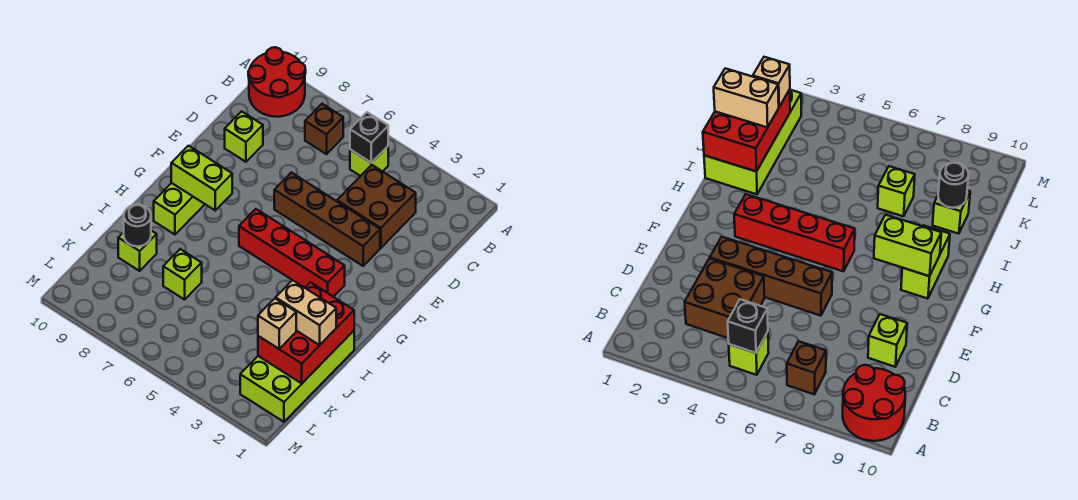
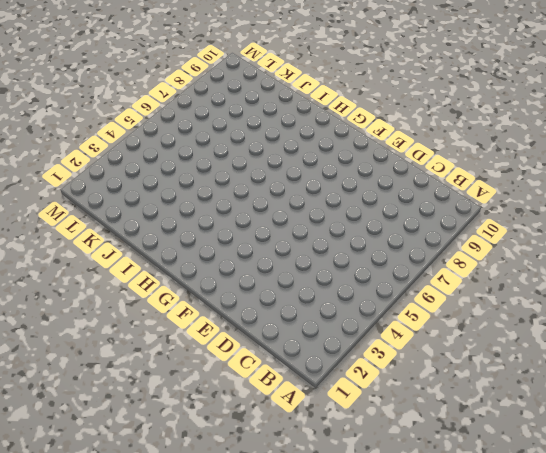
none -> red 2x2 round brick [248,47,306,117]
none -> lime 1x1 brick [350,147,388,176]
none -> brown 1x1 brick [305,104,343,154]

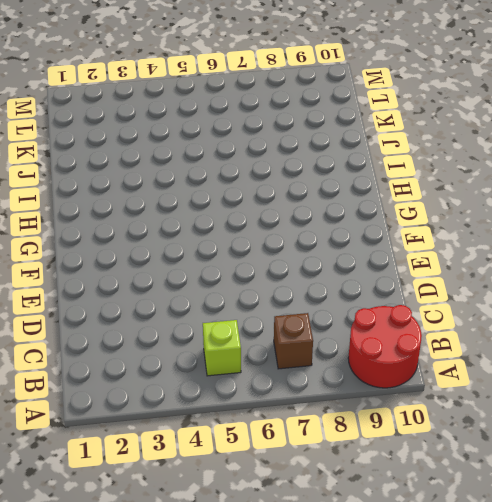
none -> brown 2x2 brick [337,165,416,248]
none -> lime 1x1 brick [225,111,263,162]
none -> brown 1x4 brick [274,172,380,266]

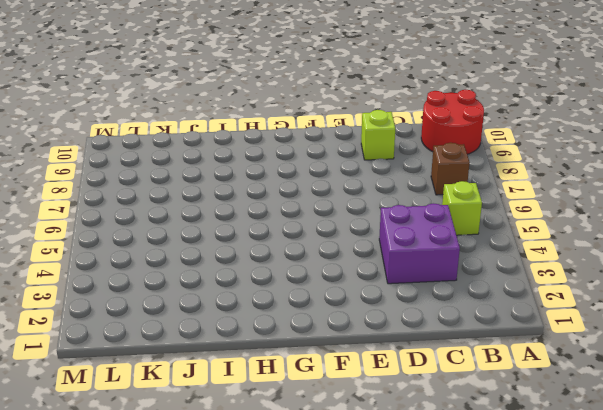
purple 2x2 brick [379,203,460,284] -> brown 2x2 brick [337,165,416,248]
none -> brown 1x4 brick [274,172,380,266]
none -> red 1x4 brick [239,209,345,297]
none -> lime 1x2 brick [154,183,205,234]

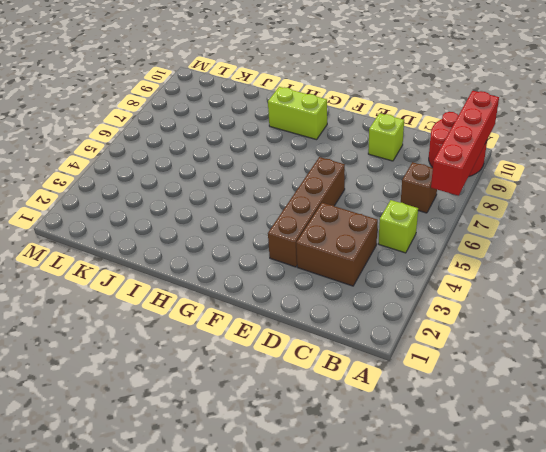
red 1x4 brick [431,91,499,196] -> red 1x4 brick moved to [239,209,345,297]
none -> lime 2x4 brick [240,331,354,422]
none -> lime 1x1 brick [163,249,202,300]
none -> lime 1x1 brick [118,231,157,271]

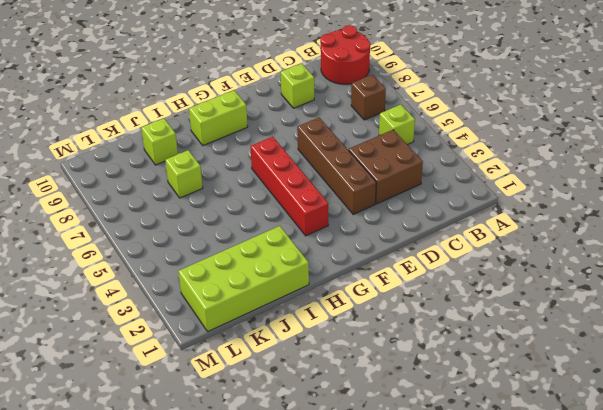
none -> black 1x1 brick [350,112,388,163]
none -> lime 1x2 brick [171,146,232,210]
none -> red 2x3 brick [258,282,354,383]

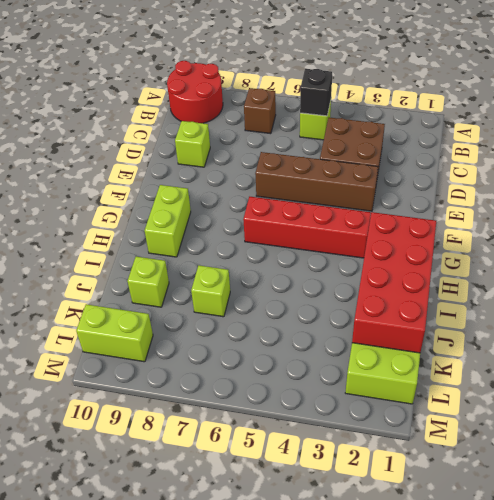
red 2x4 brick [352,212,436,353] -> red 2x3 brick [258,282,354,383]
lime 1x2 brick [76,304,153,362] -> lime 1x2 brick moved to [171,146,232,210]
none -> black 1x1 round brick [124,204,151,246]
none -> tan 1x2 brick [276,280,336,345]
none -> tan 1x1 brick [258,299,296,349]

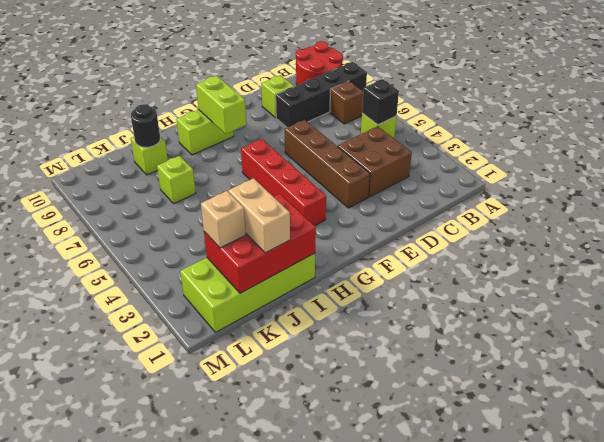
black 1x4 brick [276,62,367,127] -> none

